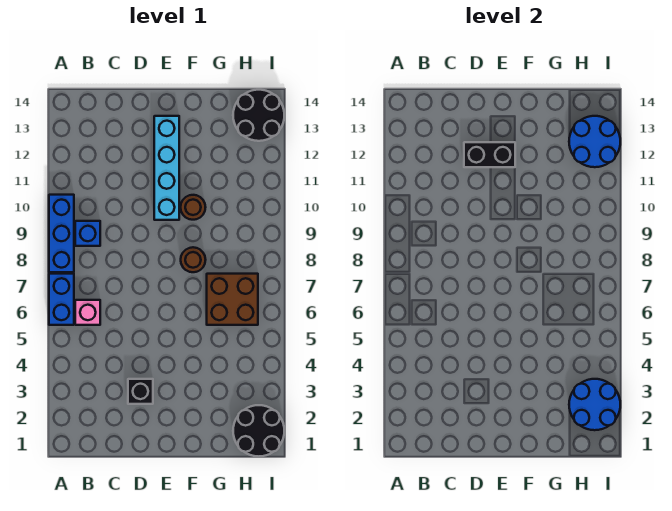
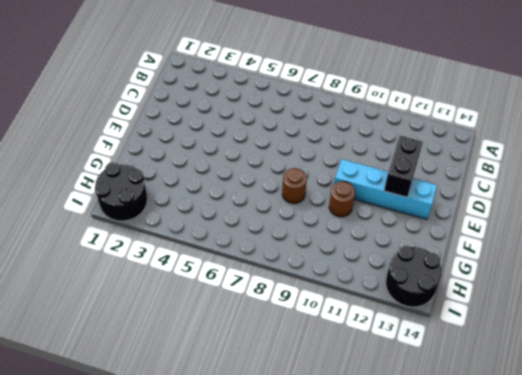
none -> blue 1x2 brick [49,274,74,325]
none -> blue 1x3 brick [49,195,74,272]
none -> pink 1x1 brick [75,300,100,325]

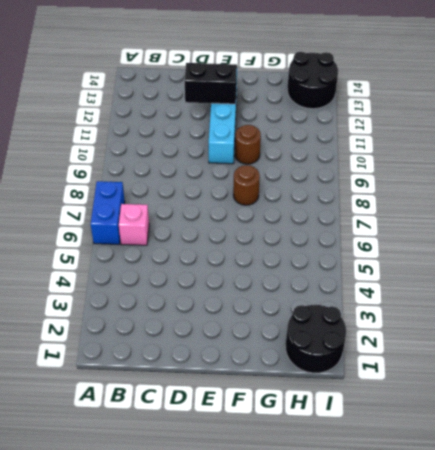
none -> blue 1x3 brick [49,195,74,272]
none -> blue 1x1 brick [75,221,100,246]
none -> black 1x1 brick [128,379,153,404]

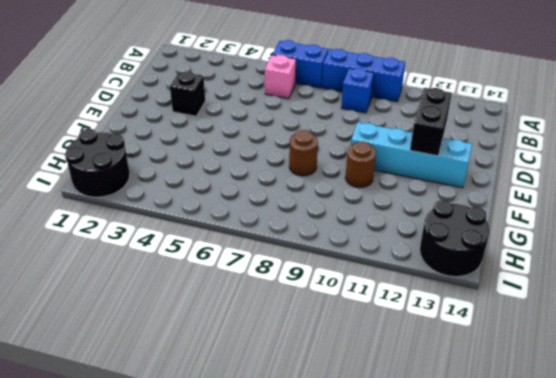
none -> brown 2x2 brick [207,274,258,325]
none -> blue 2x2 round brick [569,379,620,430]
none -> blue 2x2 round brick [569,116,620,167]

